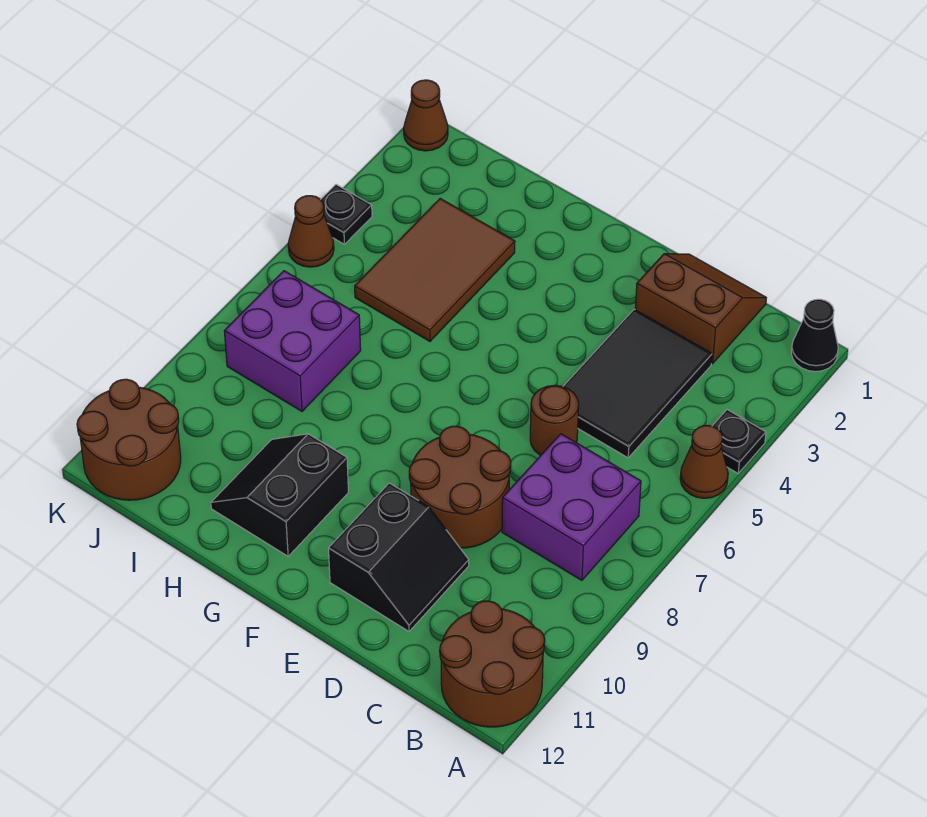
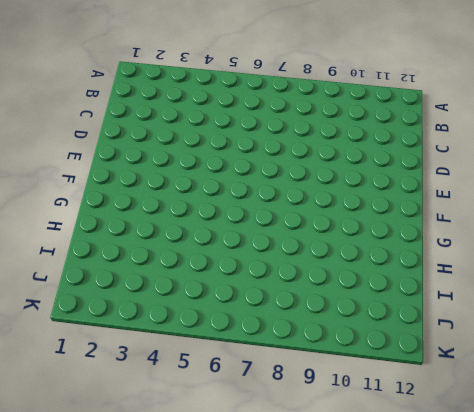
none -> black 1x1 cone [791,299,838,372]
none -> black 1x1 plate [713,410,766,473]
none -> brown 1x1 cone [680,426,728,498]

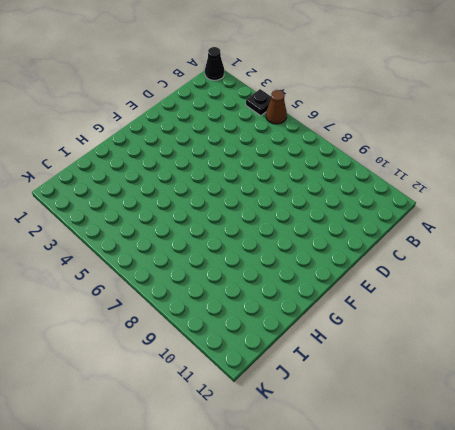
none -> brown 2x2 round brick [440,601,545,727]
none -> purple 2x2 brick [502,434,641,580]
none -> brown 2x2 slope [635,254,766,364]

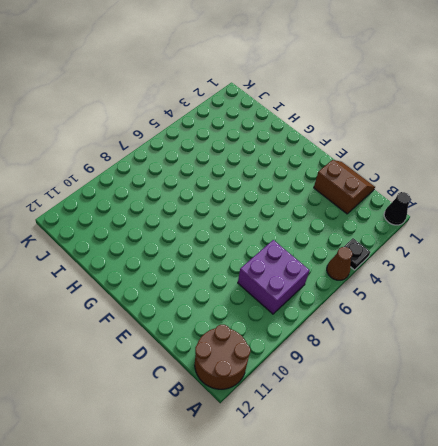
none -> black 2x3 tile [563,309,712,458]
none -> brown 1x1 round brick [530,385,579,455]
none -> brown 2x2 round brick [409,426,511,548]

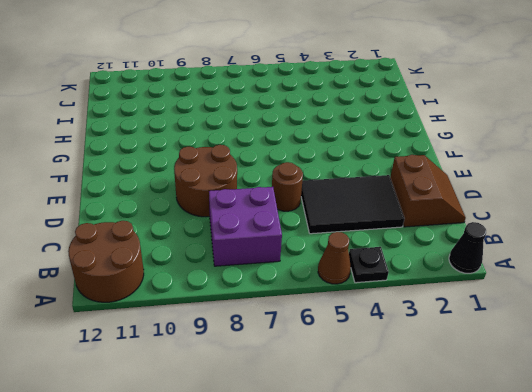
none -> black 2x2 slope [329,483,469,631]
none -> black 2x2 slope [211,434,348,556]
none -> brown 2x3 tile [355,199,515,341]

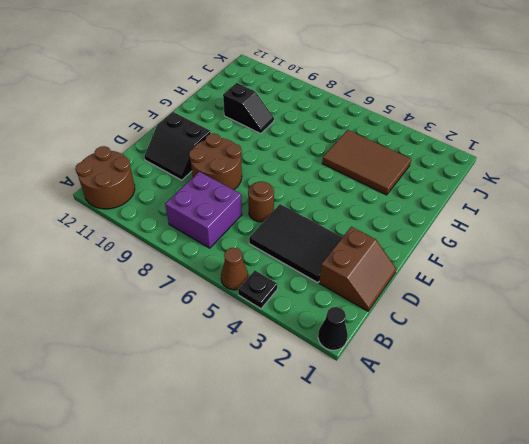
black 1x2 slope [223,83,274,134] -> black 2x2 slope [211,434,348,556]
none -> purple 2x2 brick [224,271,361,411]
none -> brown 2x2 round brick [77,379,181,500]
none -> brown 1x1 cone [404,80,448,151]

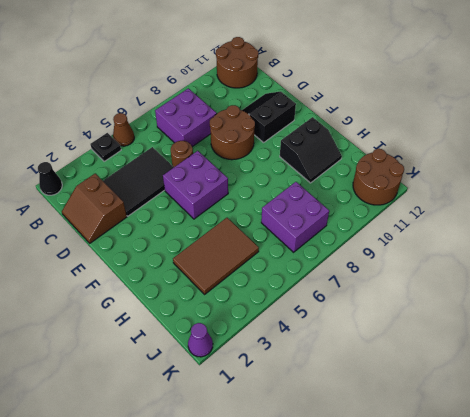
purple 2x2 brick [163,151,228,219] -> none
purple 1x1 cone [188,323,213,357] -> brown 1x1 cone [404,80,448,151]
none -> black 1x1 plate [321,185,372,244]
none -> brown 1x1 cone [288,196,334,267]

